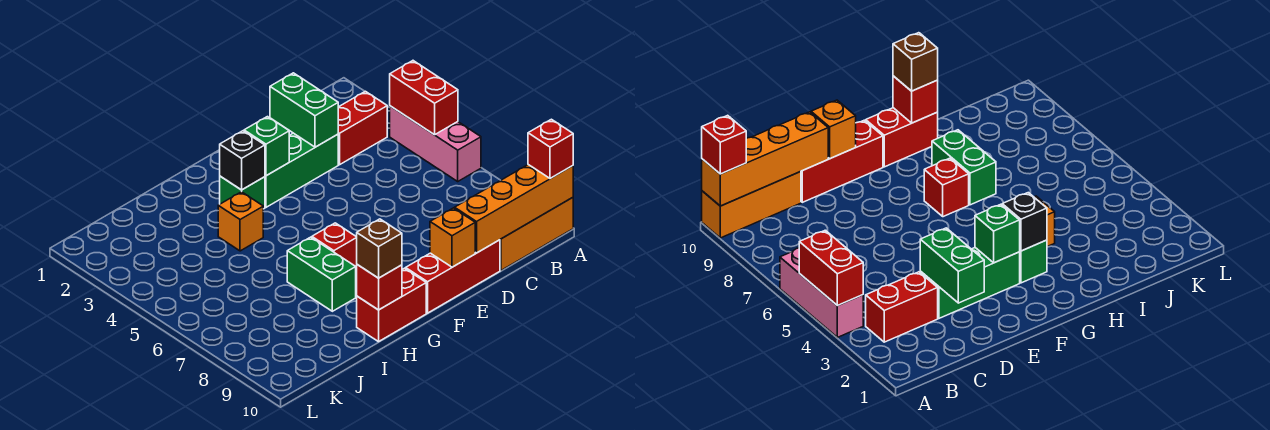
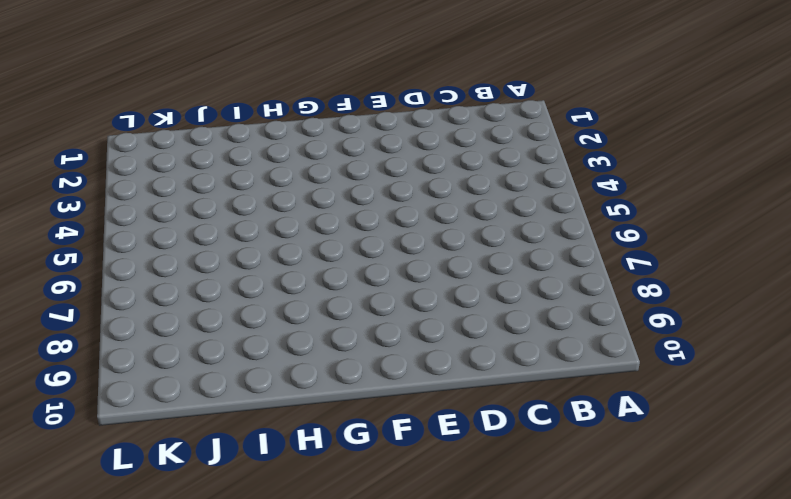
none -> pink 1x3 brick [390,106,481,181]
none -> orange 1x3 brick [500,198,573,270]
none -> red 1x2 brick [338,91,387,165]

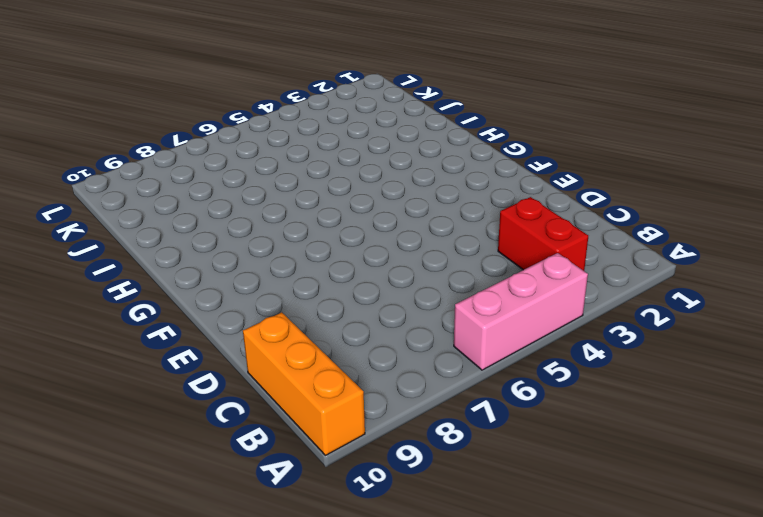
none -> green 1x3 brick [265,133,338,207]
none -> red 1x3 brick [406,240,500,313]
none -> green 1x1 brick [220,176,265,209]

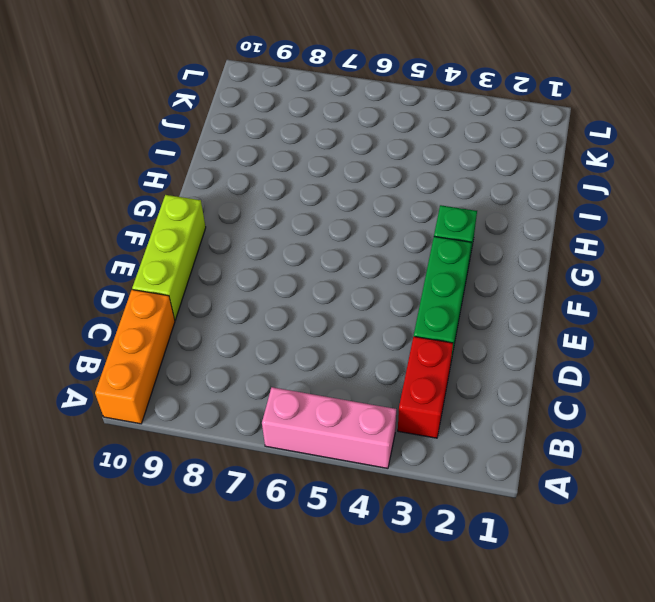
lime 1x3 brick [132,195,206,320] -> red 1x3 brick [406,240,500,313]
none -> red 1x1 brick [312,223,357,269]
none -> red 1x2 brick [357,268,426,342]
none -> orange 1x1 brick [218,192,263,251]

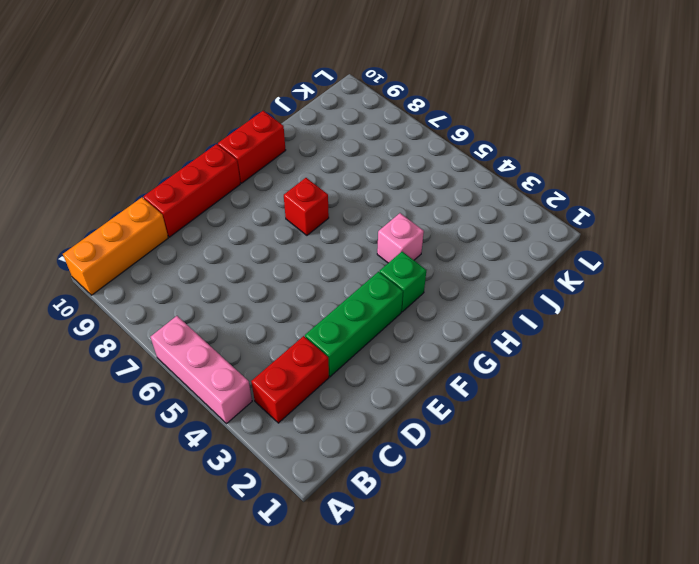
pink 1x1 brick [377,213,424,263] -> orange 1x1 brick [218,192,263,251]
none -> green 1x2 brick [287,237,356,311]
none -> red 1x2 brick [390,61,458,135]
none -> orange 1x4 brick [455,165,573,253]

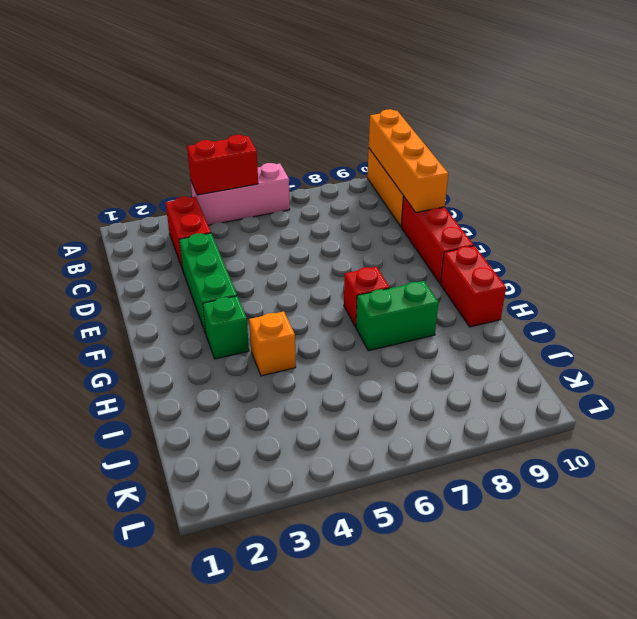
none -> green 1x2 brick [270,73,338,147]
none -> orange 1x1 brick [430,208,475,267]
none -> green 1x1 brick [244,117,289,176]

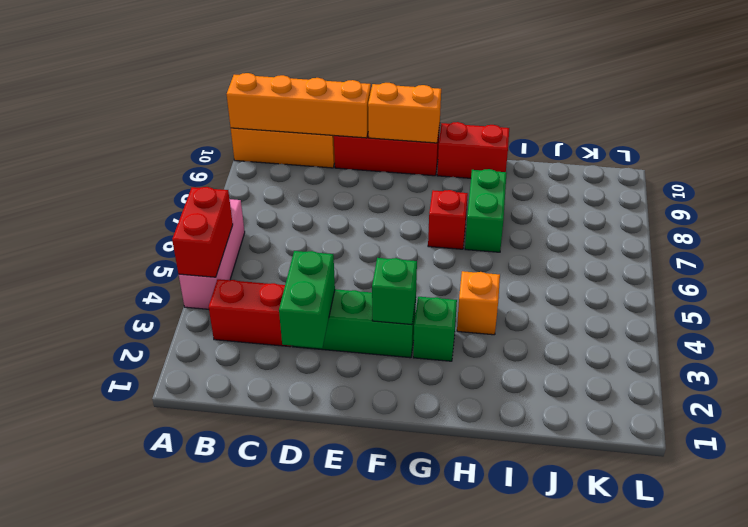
orange 1x2 brick [368,83,441,143] -> orange 1x1 brick [430,208,475,267]
none -> black 1x1 brick [220,131,265,190]
none -> red 1x1 brick [357,265,402,310]
none -> red 1x1 brick [528,119,573,179]

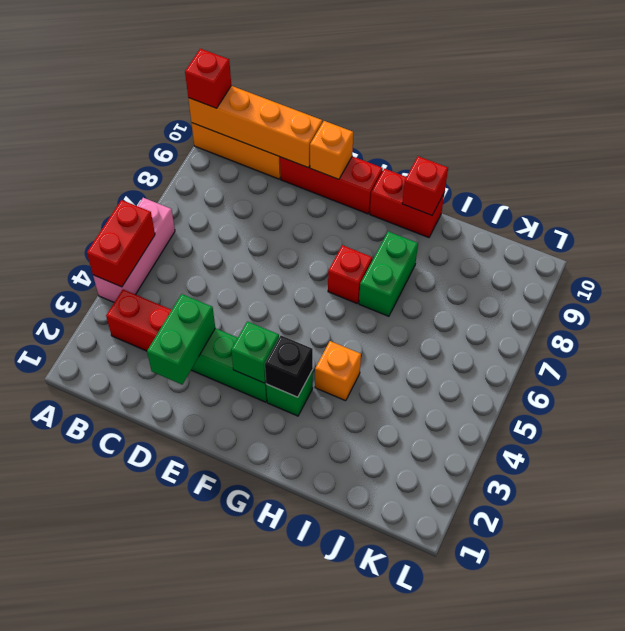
none -> brown 1x1 brick [357,219,402,278]

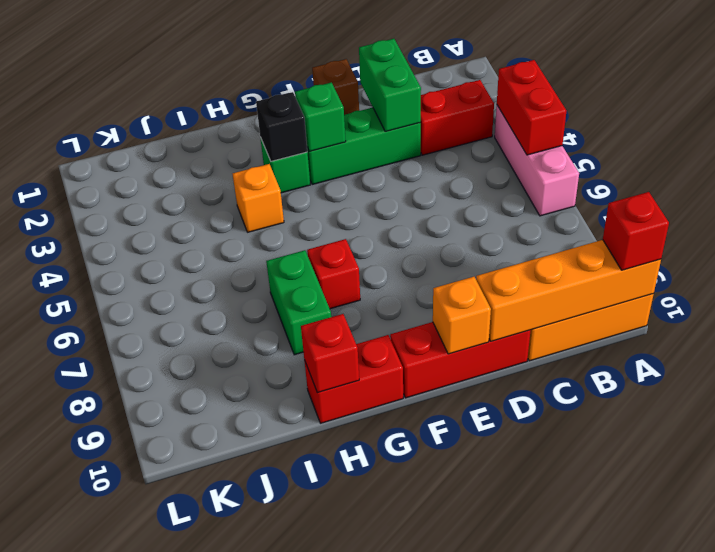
brown 1x1 brick [312,59,359,115] -> brown 1x1 brick moved to [357,219,402,278]

